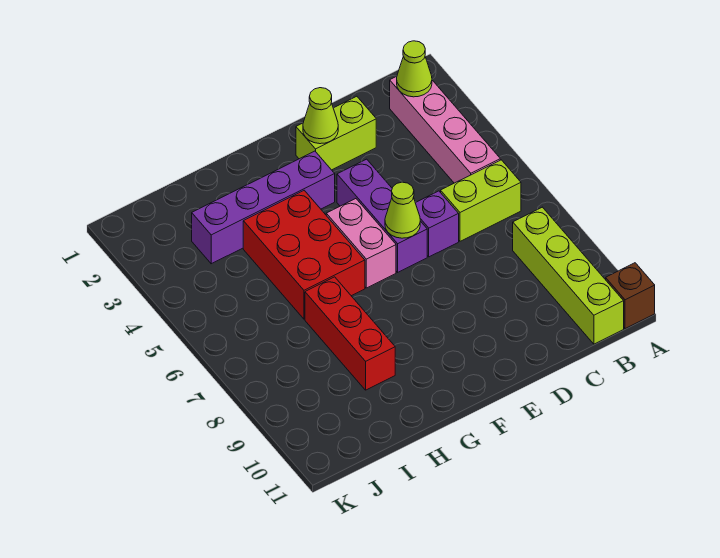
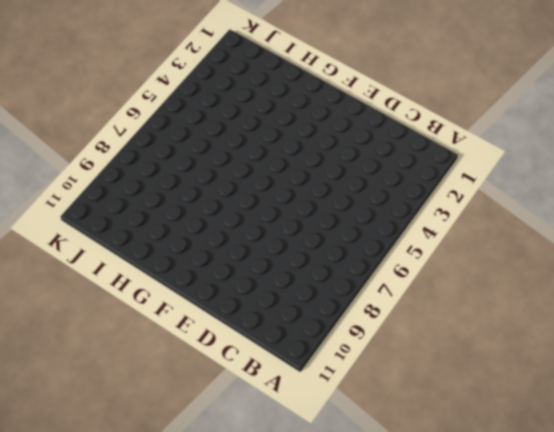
none -> brown 1x1 brick [606,263,655,329]
none -> pink 1x4 brick [390,76,500,183]
none -> lime 1x2 brick [441,160,521,241]

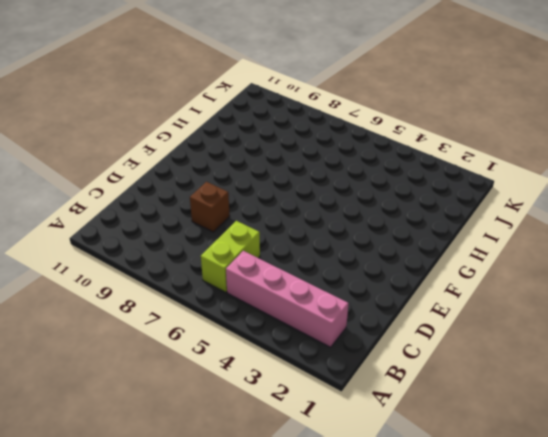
brown 1x1 brick [190,182,230,232] -> brown 1x1 brick moved to [606,263,655,329]
none -> lime 1x4 brick [513,207,624,344]
none -> lime 1x2 brick [296,96,376,170]
none -> purple 1x1 brick [416,191,459,257]

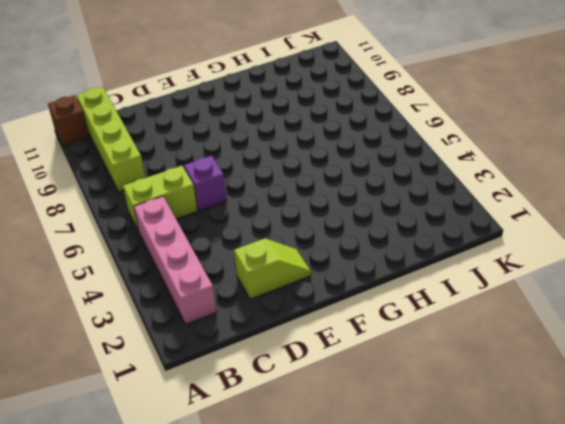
lime 1x2 slope [234,239,311,299] -> lime 1x2 brick [296,96,376,170]
none -> purple 1x3 brick [337,159,427,272]
none -> purple 1x4 brick [192,151,335,264]
none -> pink 1x2 brick [326,199,396,288]

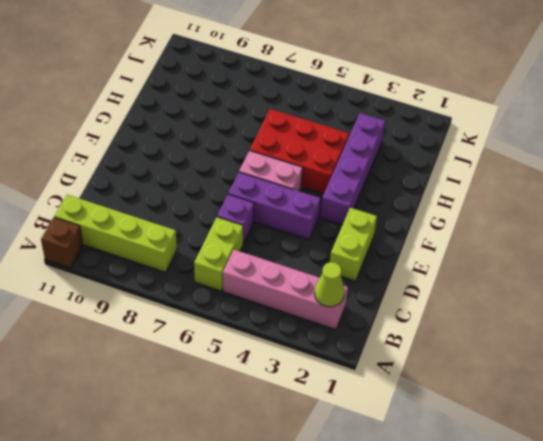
none -> red 1x3 brick [305,277,395,390]
none -> lime 1x1 cone [303,88,338,144]
none -> lime 1x1 cone [385,182,420,238]

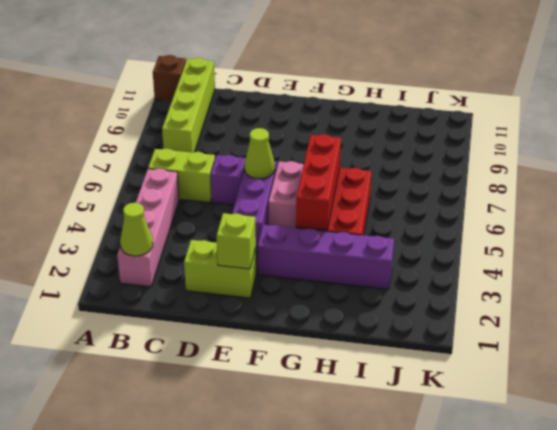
lime 1x1 brick [217,213,256,269] -> lime 1x1 cone [303,88,338,144]
red 1x3 brick [296,135,341,230] -> red 1x3 brick moved to [305,277,395,390]

